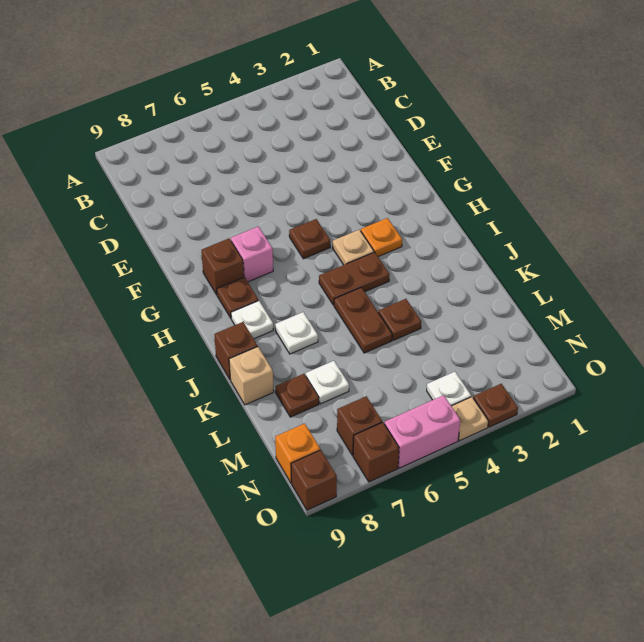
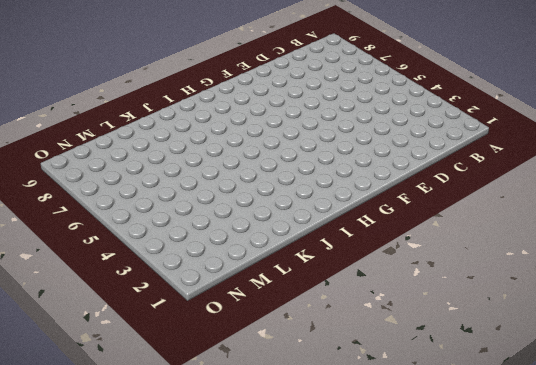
none -> brown 1x1 plate [289,219,330,259]
none -> pink 1x1 brick [231,226,273,282]
none -> brown 1x1 brick [201,239,244,295]

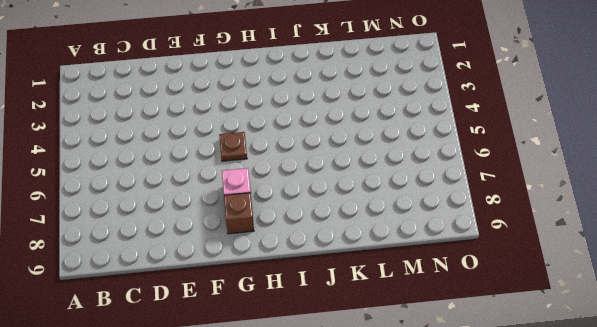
none -> orange 1x1 plate [361,218,402,257]
none -> tan 1x1 plate [333,230,374,265]
none -> brown 1x1 plate [217,277,258,318]

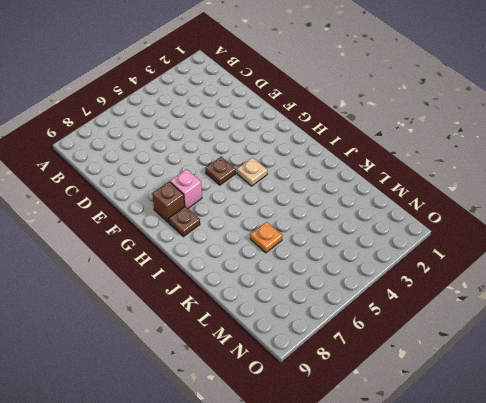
orange 1x1 plate [250,222,282,253] -> orange 1x1 plate moved to [361,218,402,257]
none -> brown 1x2 plate [319,252,390,305]
none -> white 1x1 plate [231,301,273,339]
none -> brown 1x2 plate [334,287,392,353]

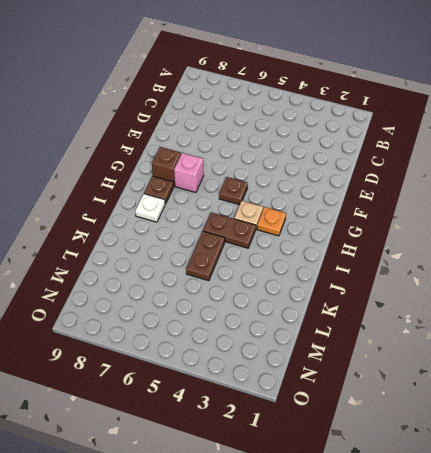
none -> white 1x1 plate [275,312,318,354]
none -> brown 1x1 brick [214,322,258,380]
none -> brown 1x1 plate [378,299,421,340]

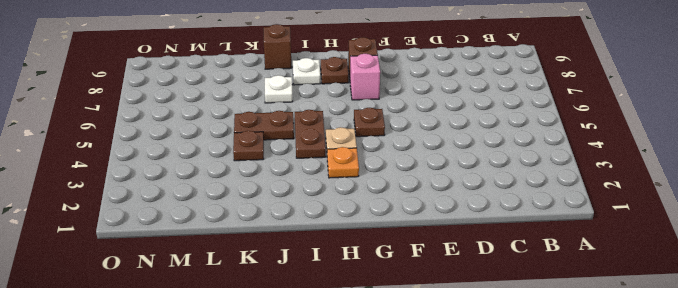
none -> tan 1x1 brick [229,347,274,405]
none -> white 1x1 plate [306,361,349,404]
none -> brown 1x1 plate [276,374,319,417]

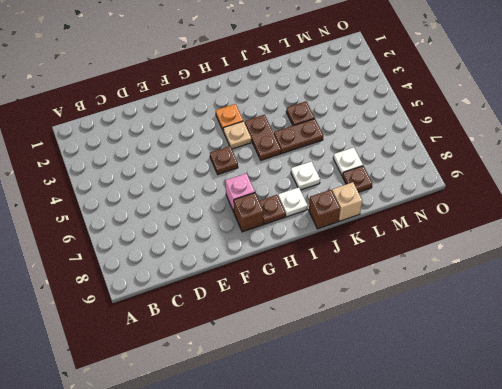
none -> white 1x1 plate [427,372,471,406]
none -> brown 1x1 brick [337,396,382,455]
none -> orange 1x1 brick [275,423,320,483]

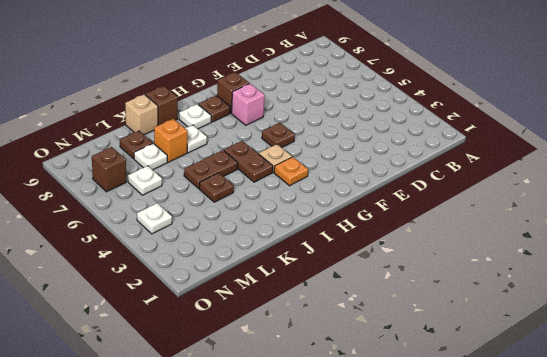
orange 1x1 brick [154,119,188,162] -> orange 1x1 brick moved to [275,423,320,483]
white 1x1 plate [128,166,162,195] -> none
none -> brown 1x1 plate [473,384,518,427]
none -> tan 1x1 plate [452,397,489,441]
none -> pink 1x2 brick [384,395,460,468]

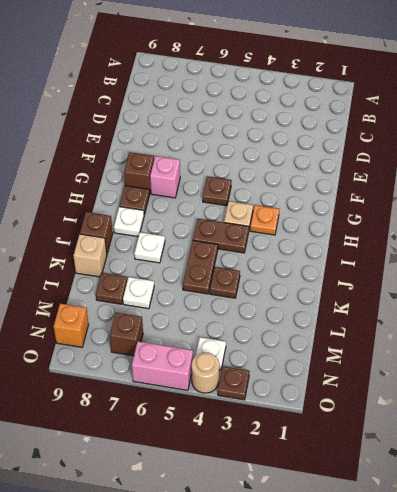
tan 1x1 round brick [192,353,219,393] -> tan 1x1 plate [452,397,489,441]
none -> brown 1x1 brick [353,422,399,482]
none -> brown 1x1 brick [291,450,337,510]

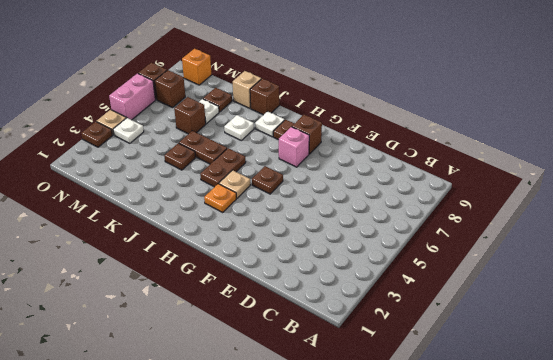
brown 1x1 brick [174,97,206,134] -> brown 1x1 brick moved to [291,450,337,510]

